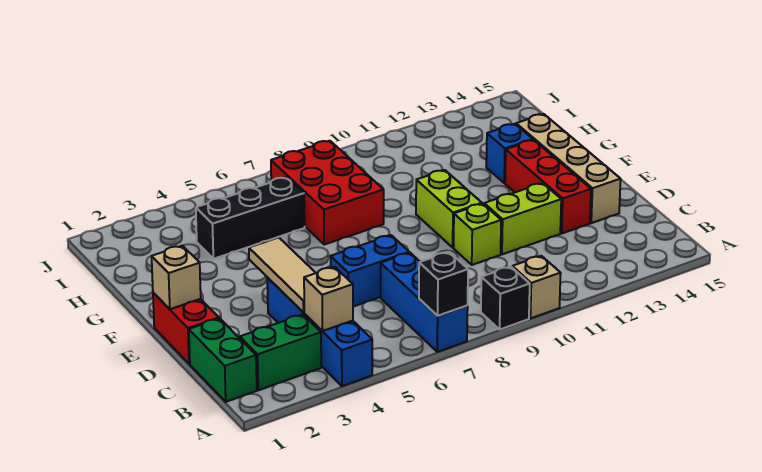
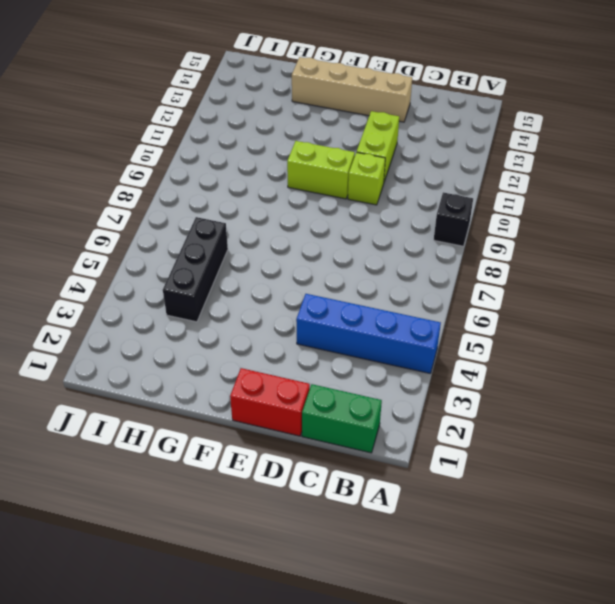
none -> blue 1x3 brick [381,253,468,352]
none -> tan 1x1 brick [512,256,561,318]
none -> green 1x2 brick [240,315,321,390]

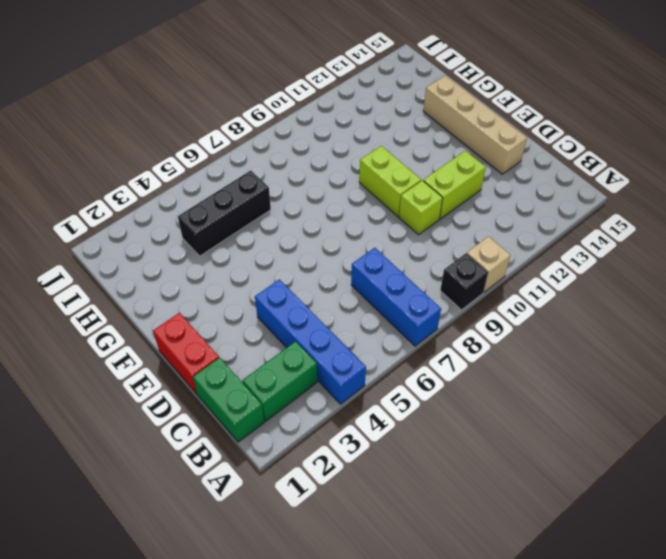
none -> blue 1x2 brick [330,235,409,307]
none -> red 1x3 brick [505,140,591,233]
none -> red 2x3 brick [271,141,384,245]

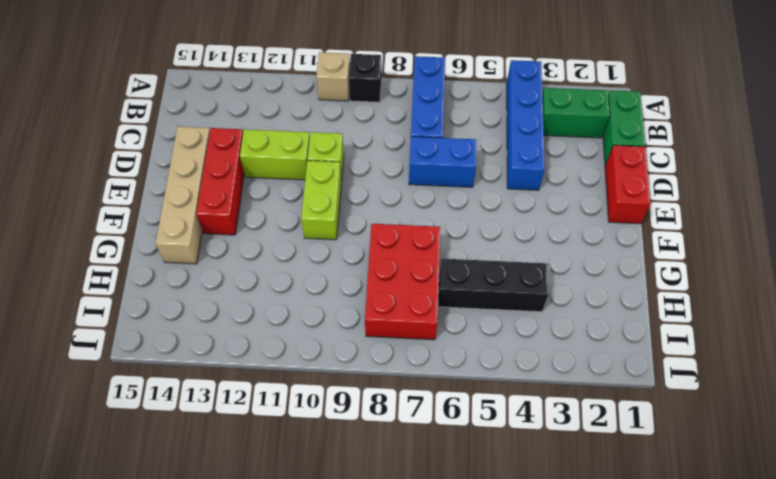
none -> blue 1x1 brick [486,124,533,183]
none -> black 1x1 brick [419,252,468,316]
none -> tan 1x1 brick [304,267,353,331]

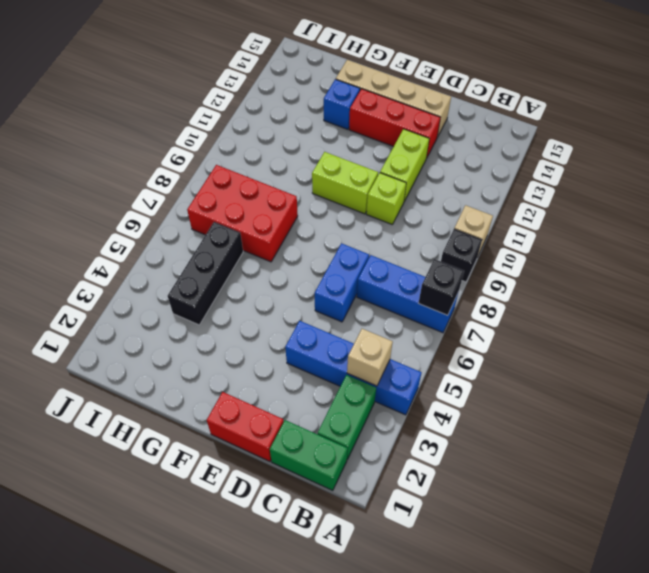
none -> tan 1x3 tile [249,238,315,313]
none -> tan 1x1 brick [152,246,201,309]

